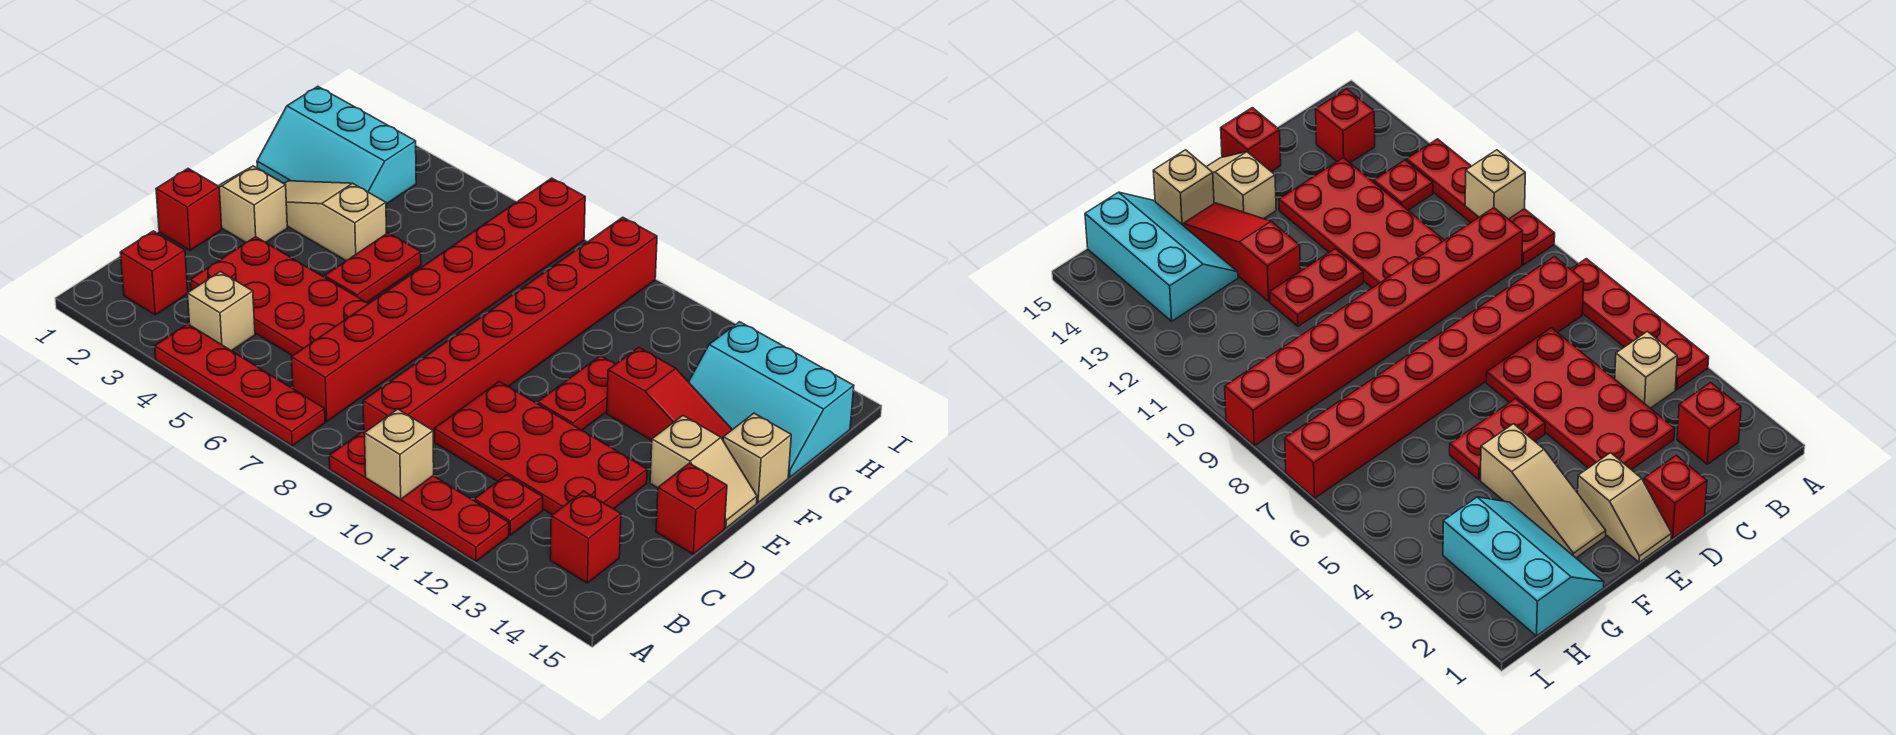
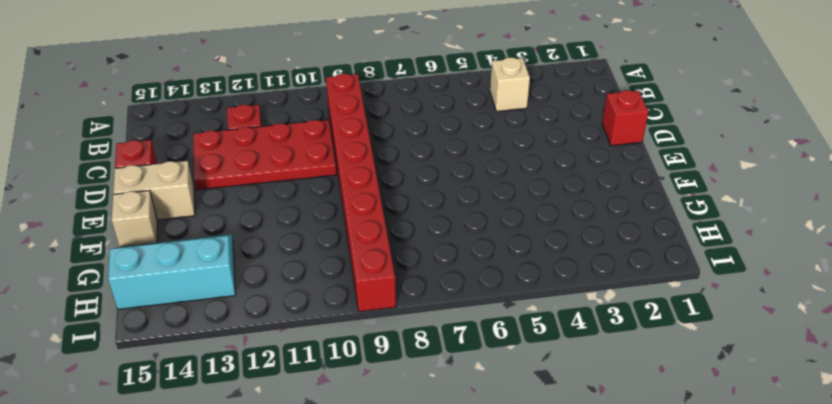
tan 1x2 brick [113,161,195,220] -> tan 1x2 slope [650,416,757,528]
none -> red 1x4 plate [155,324,325,446]
none -> red 1x4 plate [329,432,509,561]
none -> red 1x1 brick [120,231,188,315]

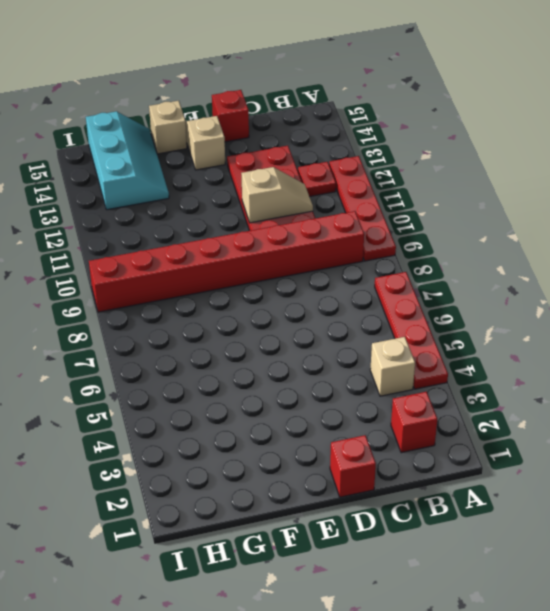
tan 1x2 slope [241,167,313,223] -> tan 1x2 slope turned to [219,166,287,242]
none -> red 1x8 brick [291,178,585,421]
none -> red 1x1 brick [550,491,621,583]
none -> red 2x4 plate [190,237,368,356]

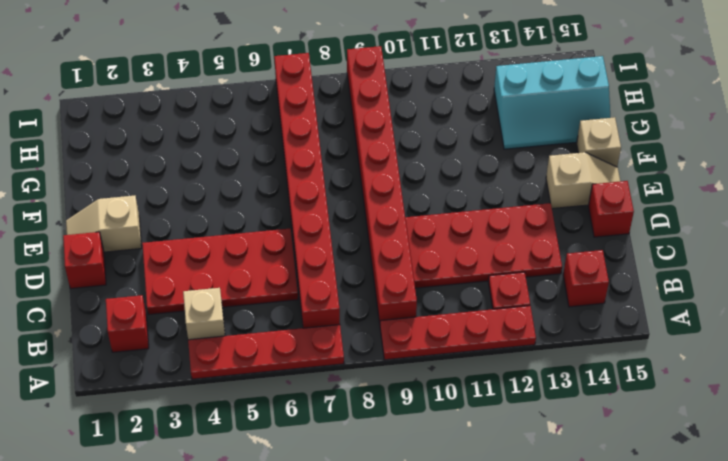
none -> red 1x2 plate [325,233,421,303]
none -> red 1x2 plate [538,356,615,430]
none -> tan 1x3 slope [284,181,387,261]

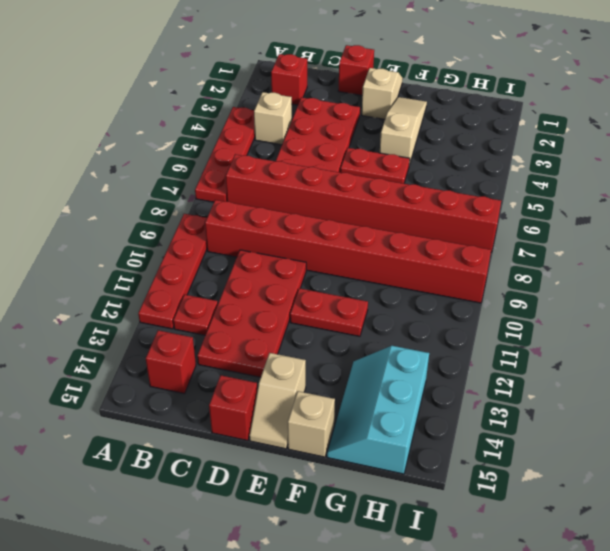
none -> red 1x3 slope [607,347,732,440]
none -> cyan 2x3 slope [257,86,416,204]
none -> tan 1x1 brick [365,409,434,499]

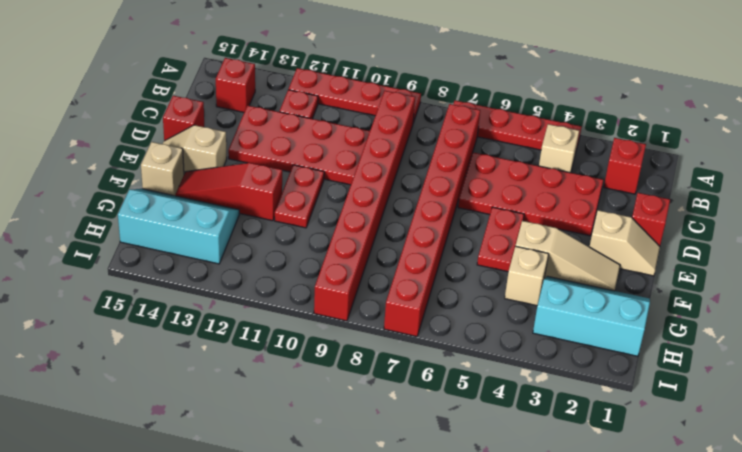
tan 1x1 brick [505,246,548,306] -> tan 1x1 brick moved to [365,409,434,499]

